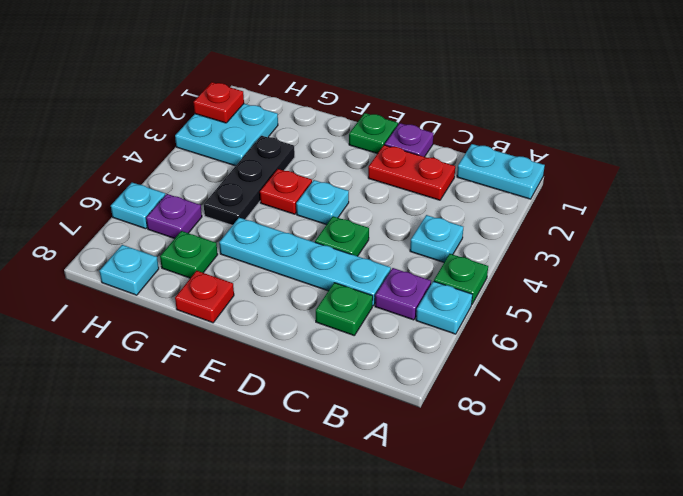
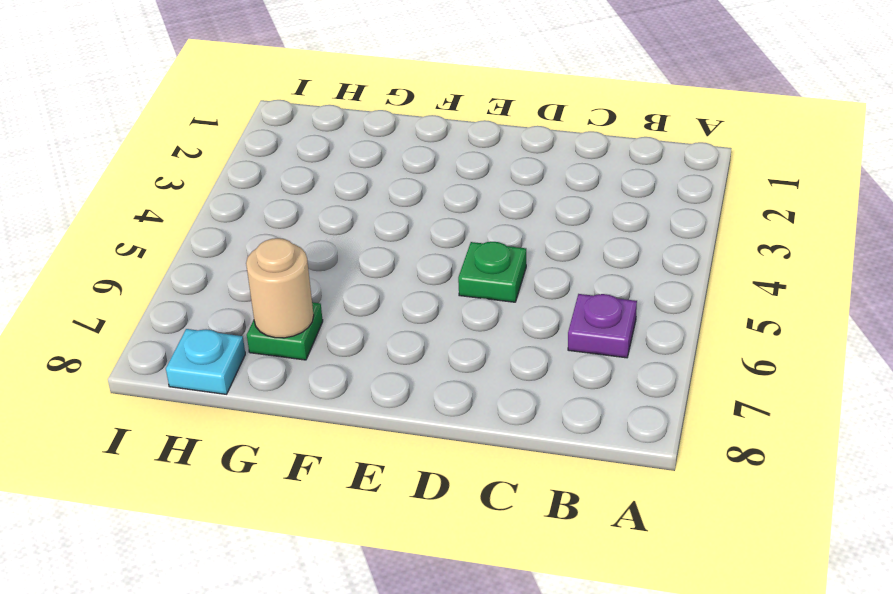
tan 1x1 round brick [246,238,314,338] -> none
none -> cyan 1x2 plate [457,144,545,199]
none -> green 1x1 plate [434,254,488,304]
none -> cyan 1x1 plate [416,281,473,334]

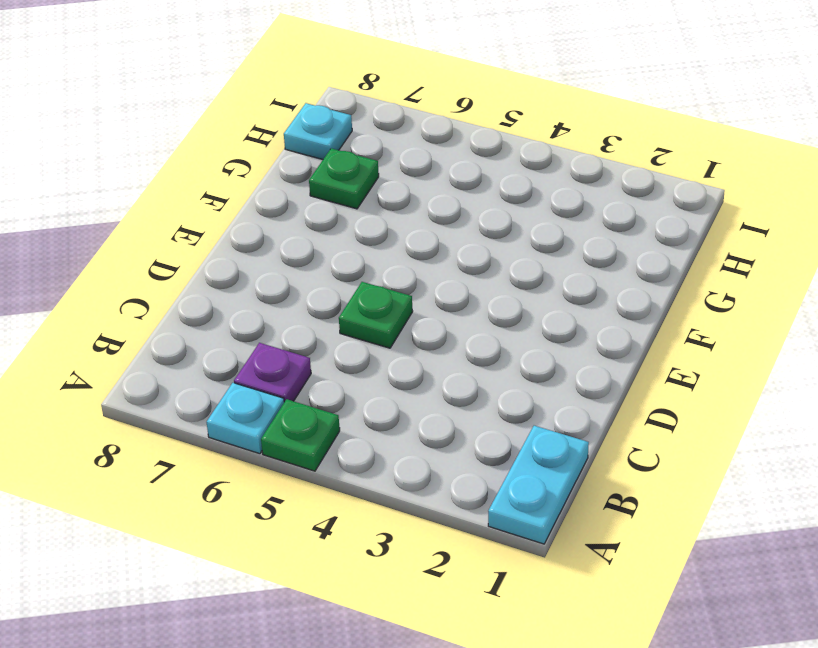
none -> cyan 1x1 plate [410,215,463,262]
none -> red 1x2 plate [368,145,455,200]
none -> cyan 1x4 plate [219,218,391,306]

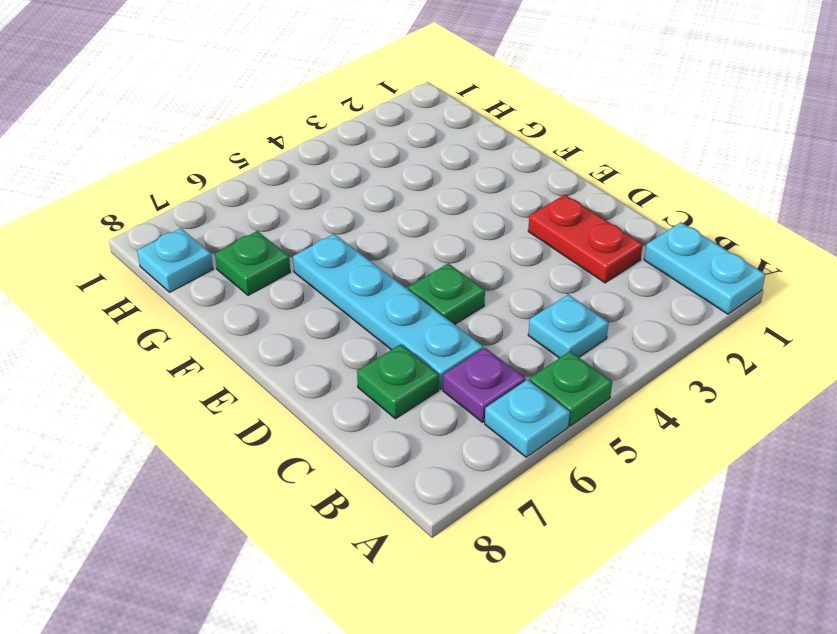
none -> purple 1x1 plate [385,123,434,157]
none -> green 1x1 plate [349,113,398,154]
none -> cyan 1x1 plate [296,180,349,225]

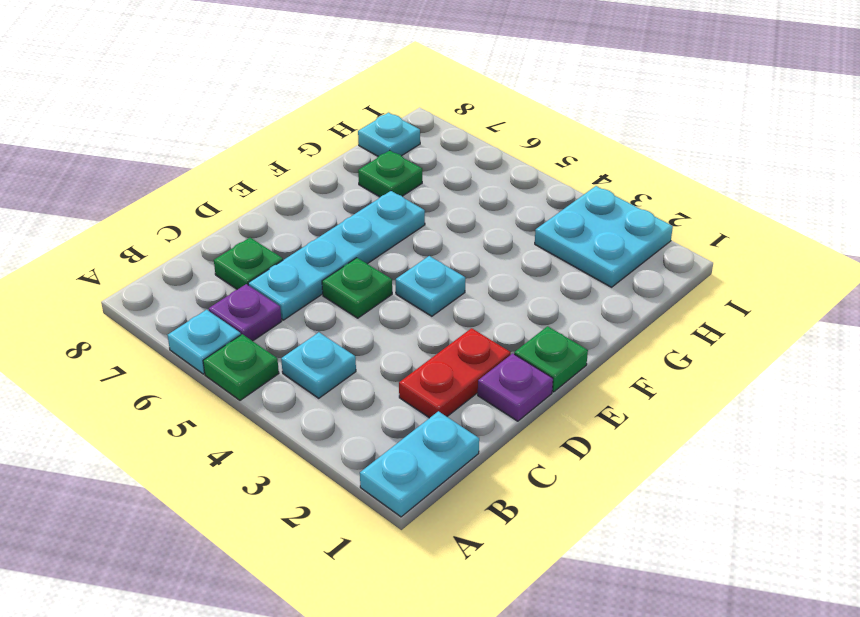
none -> red 1x1 plate [260,169,312,214]
none -> red 1x1 plate [175,271,234,323]
none -> black 1x3 plate [204,136,295,225]

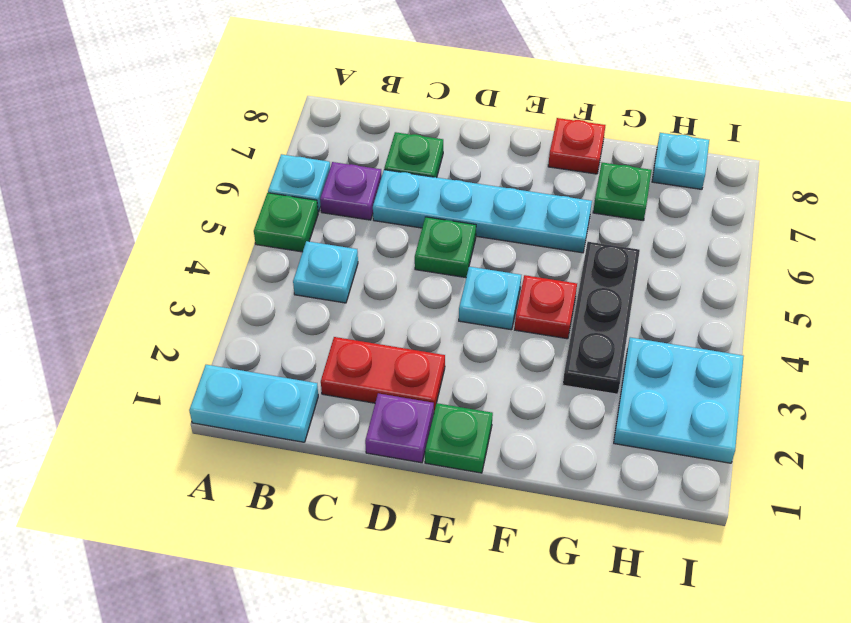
none -> purple 1x1 plate [146,194,202,239]
none -> cyan 1x1 plate [111,183,165,229]
none -> red 1x1 plate [194,82,244,123]

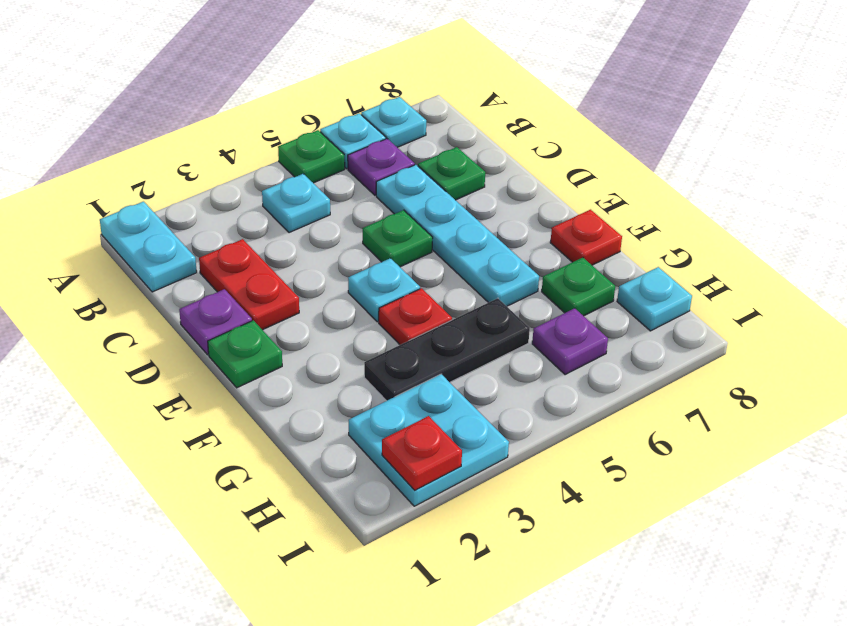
cyan 1x1 plate [361,97,426,147] -> cyan 1x1 plate moved to [111,183,165,229]

